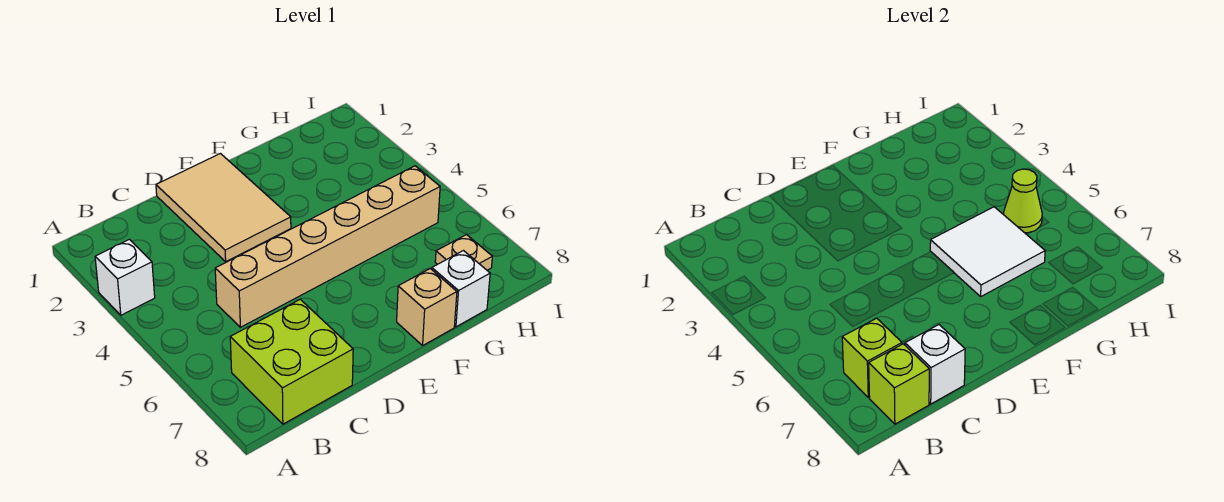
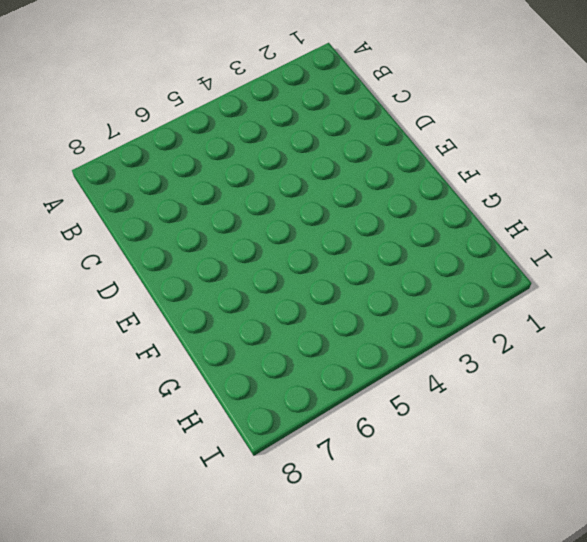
none -> white 1x1 brick [95,239,155,315]
none -> lime 2x2 brick [230,299,353,424]
none -> tan 1x6 brick [215,166,440,327]

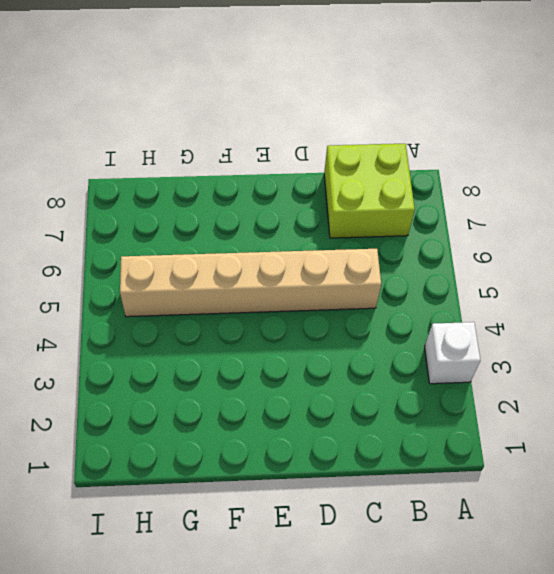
none -> tan 2x3 tile [156,154,291,262]
none -> tan 1x1 brick [397,269,457,345]
none -> white 1x1 brick [432,251,490,327]

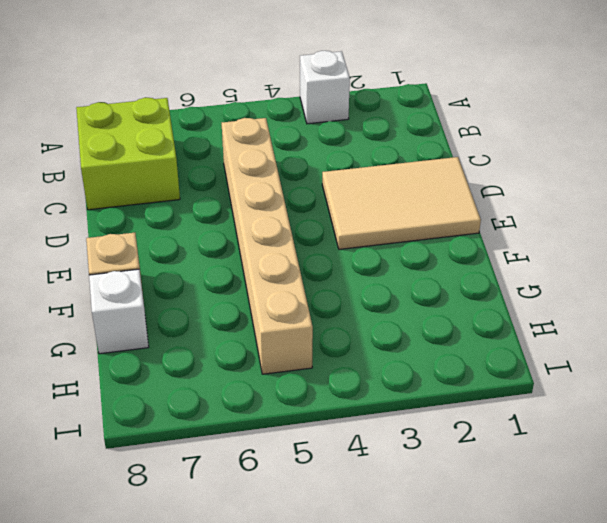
none -> tan 1x1 plate [435,235,492,270]
none -> lime 1x1 brick [842,318,902,397]
none -> lime 1x1 brick [869,344,929,424]

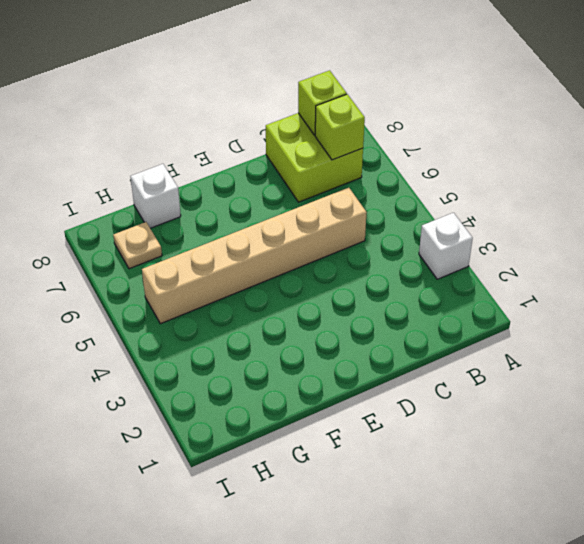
none -> tan 2x3 tile [156,154,291,262]
none -> tan 1x1 brick [397,269,457,345]
none -> white 1x1 brick [905,325,965,404]

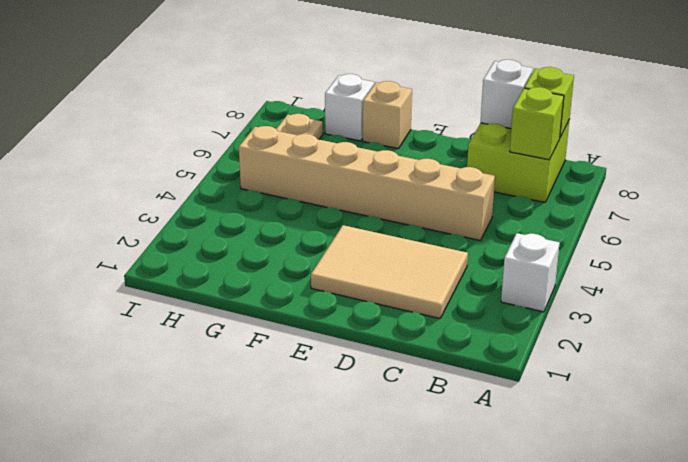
tan 2x3 tile [311,225,468,319] -> tan 2x3 tile turned to [156,154,291,262]
none -> white 2x2 tile [930,207,1045,296]
none -> lime 1x1 cone [1003,169,1042,233]

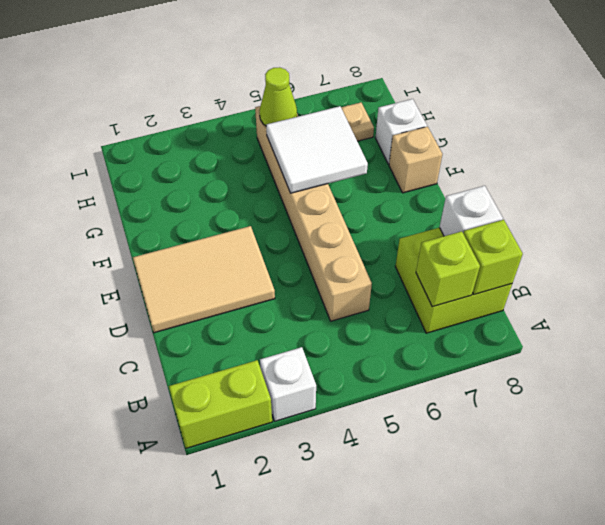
lime 1x2 brick [169,360,272,448] -> none

